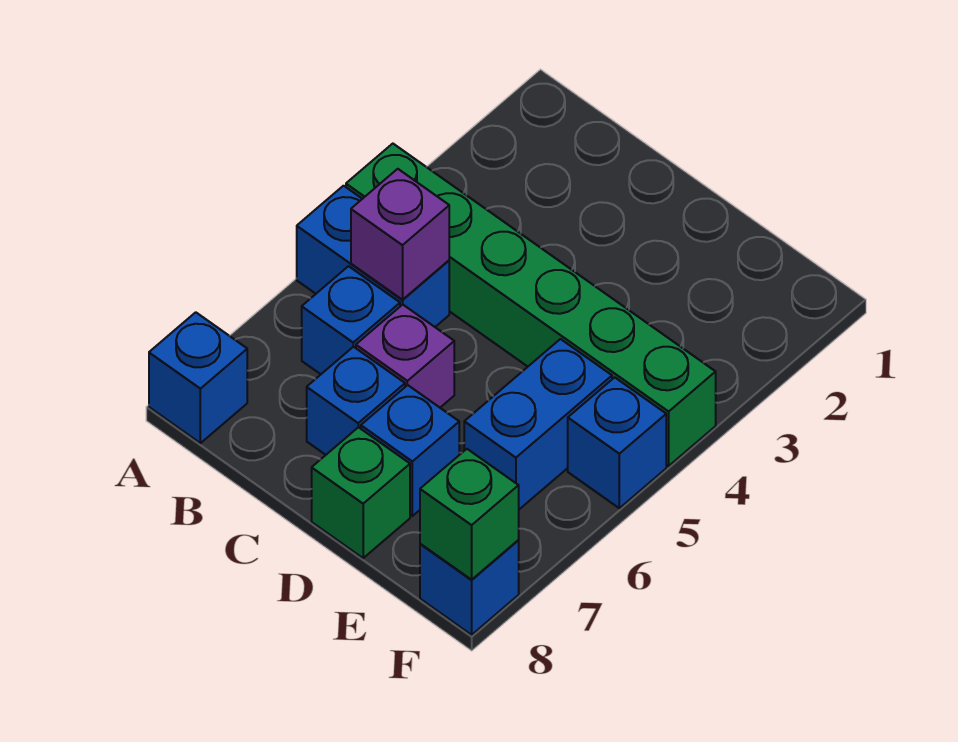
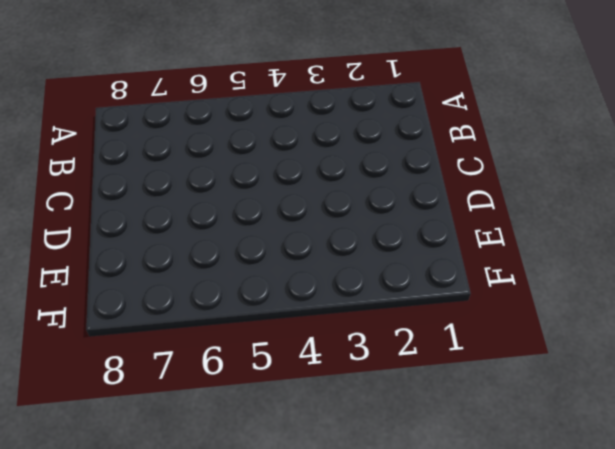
none -> green 1x6 brick [346,144,716,466]
none -> blue 1x2 brick [297,186,449,327]
none -> blue 1x1 brick [149,312,247,443]

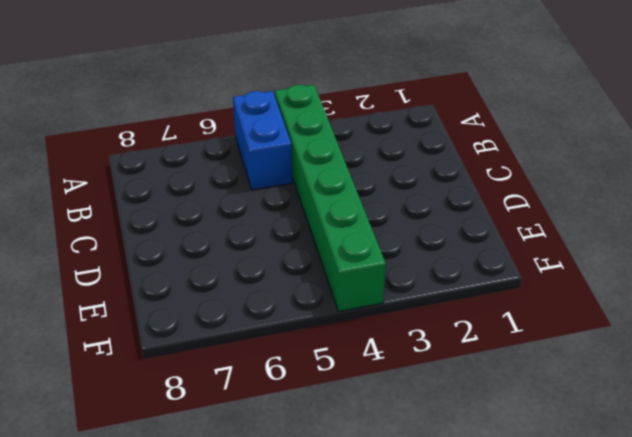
none -> blue 1x1 brick [149,312,247,443]
none -> blue 1x1 brick [302,266,400,374]
none -> purple 1x1 brick [356,305,454,407]

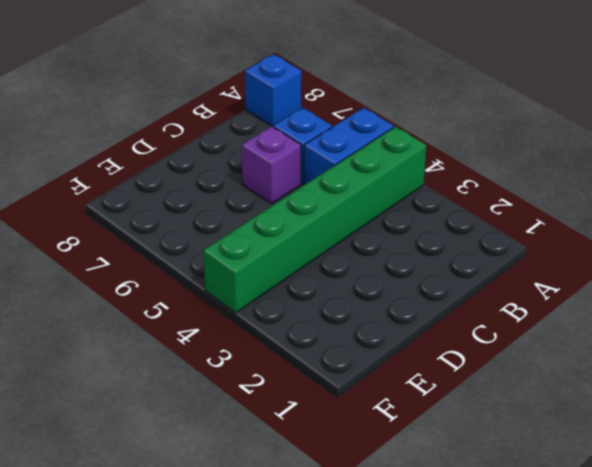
none -> blue 1x1 brick [307,347,405,455]
none -> blue 1x1 brick [361,385,459,516]
none -> green 1x1 brick [312,427,410,558]

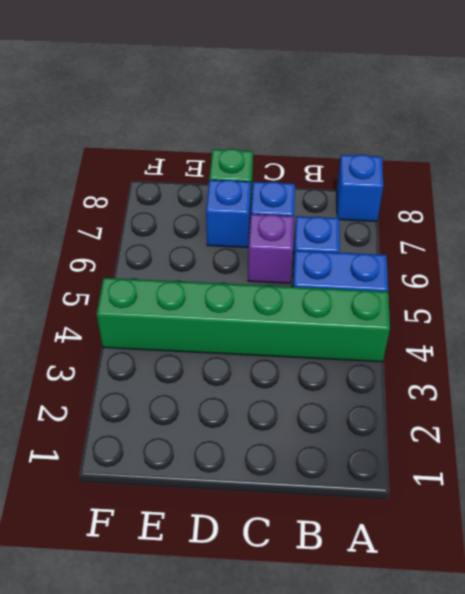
none -> blue 1x2 brick [464,339,612,509]
none -> blue 1x1 brick [568,377,666,508]
none -> blue 1x1 brick [420,541,519,635]

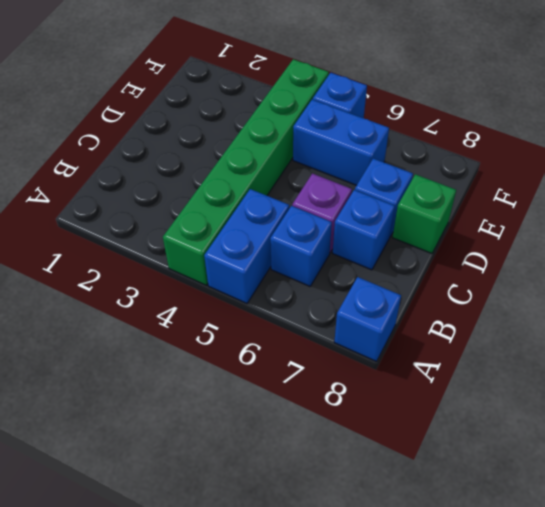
none -> blue 1x1 brick [420,541,519,635]
none -> purple 1x1 brick [351,169,449,300]
none -> green 1x1 brick [420,449,519,580]

